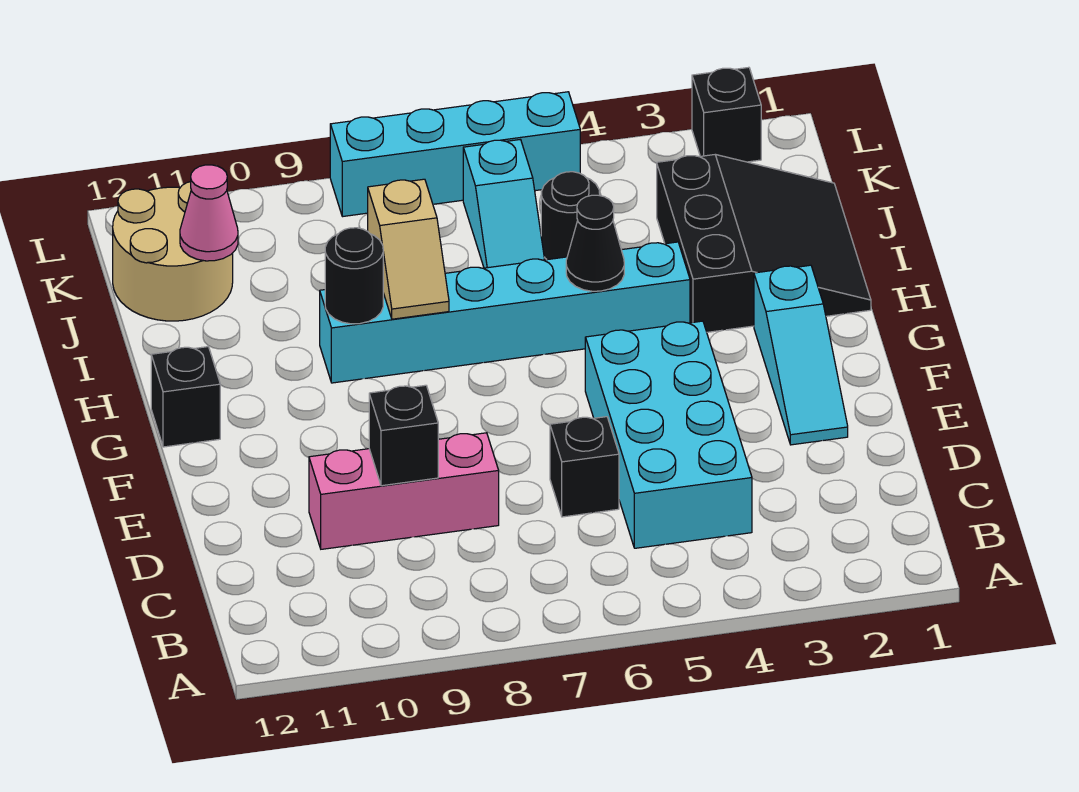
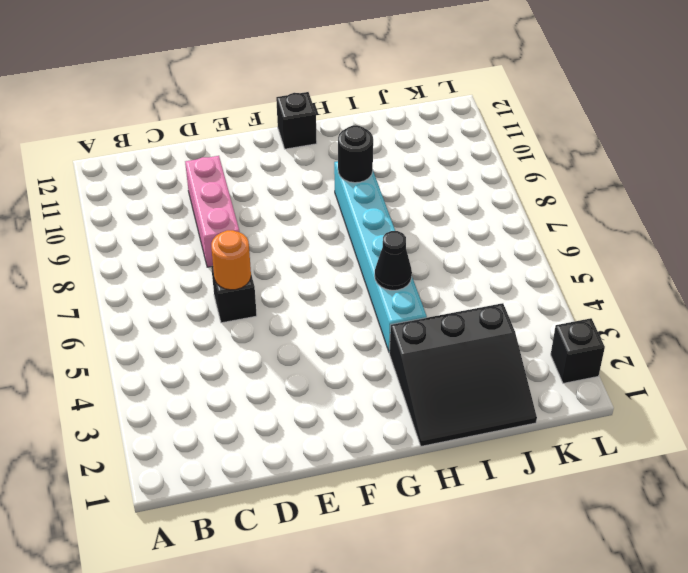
orange 1x1 round brick [211,230,251,290] -> none
none -> cyan 2x4 brick [585,321,752,548]
none -> cyan 1x3 slope [754,265,848,445]
none -> black 1x1 round brick [541,172,600,260]

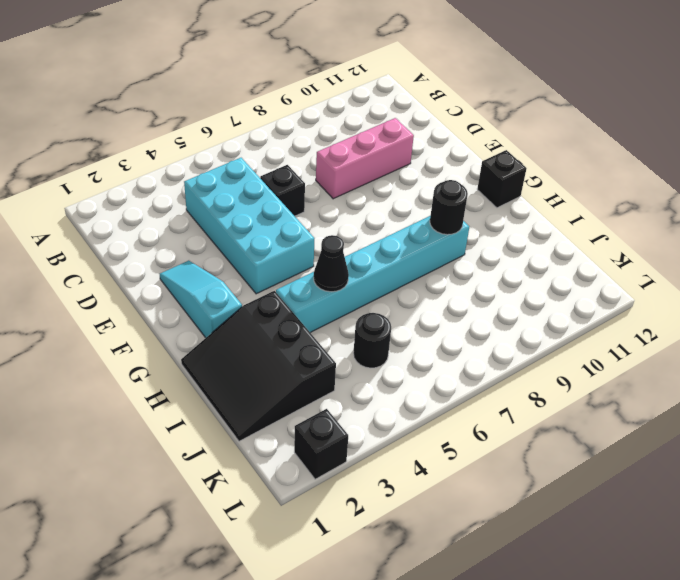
none -> cyan 1x2 slope [463,140,545,268]
none -> tan 2x2 round brick [113,182,233,321]
none -> cyan 1x4 brick [330,92,580,217]

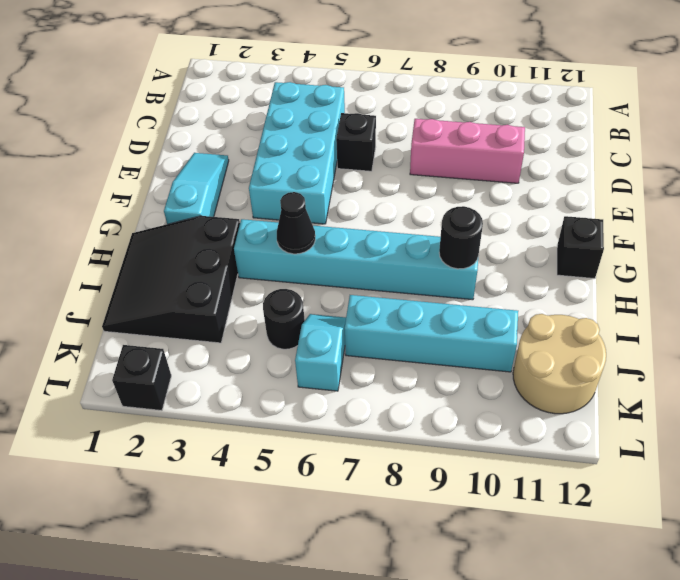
cyan 1x4 brick [345,295,518,372] -> cyan 1x4 brick moved to [330,92,580,217]
none -> black 1x1 brick [369,385,438,486]
none -> tan 1x2 slope [368,179,449,319]
none -> pink 1x1 cone [180,165,238,261]

